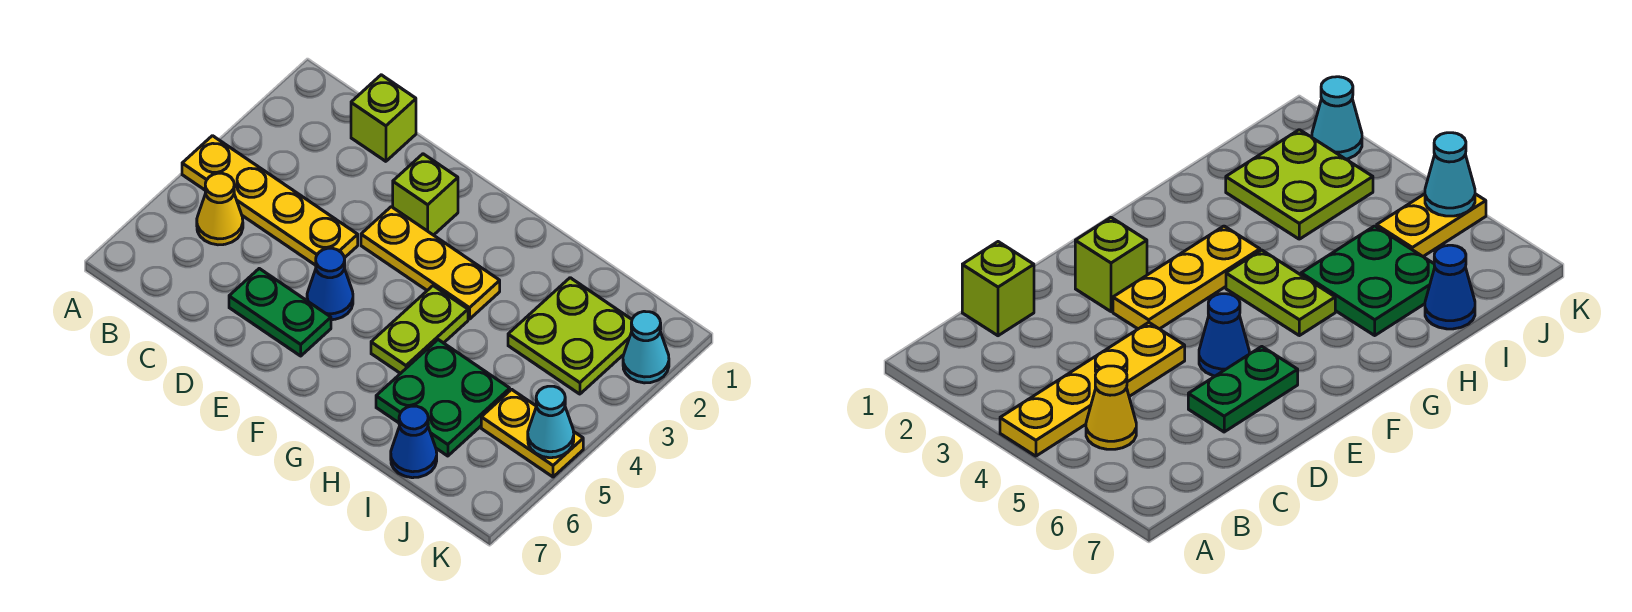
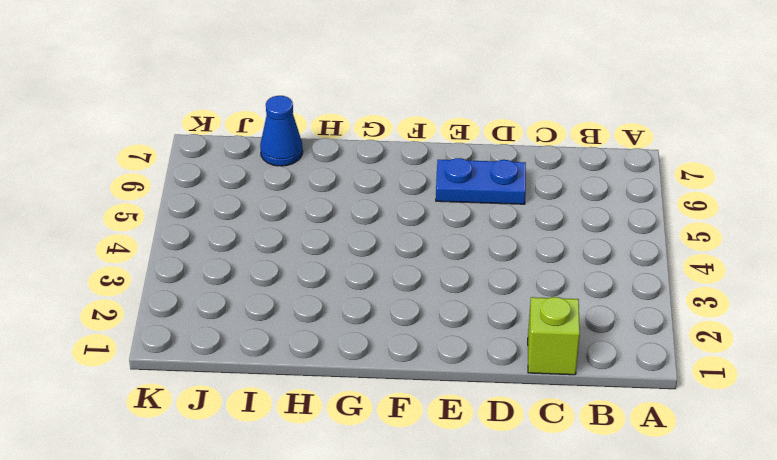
blue 1x2 plate [436,158,526,204] -> green 1x2 plate [229,269,331,356]
none -> yellow 1x4 plate [182,136,358,265]
none -> yellow 1x1 cone [197,173,243,245]
none -> lime 1x1 brick [393,154,458,235]

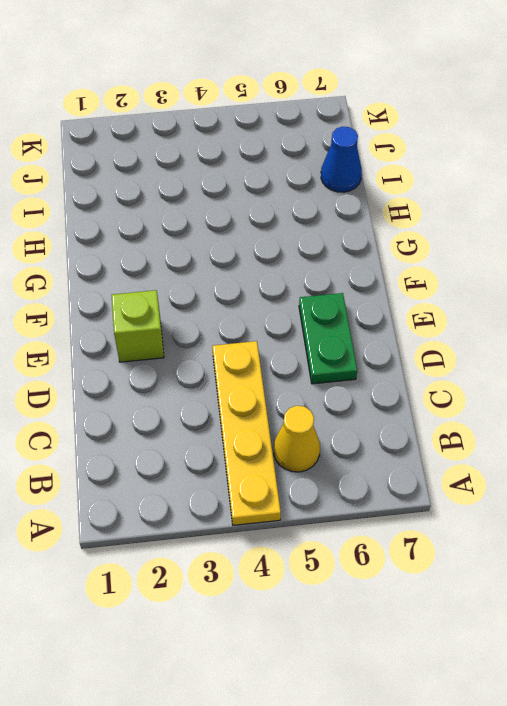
none -> lime 1x1 brick [351,75,416,161]
none -> yellow 1x3 plate [361,207,500,319]
none -> blue 1x1 cone [307,248,353,320]

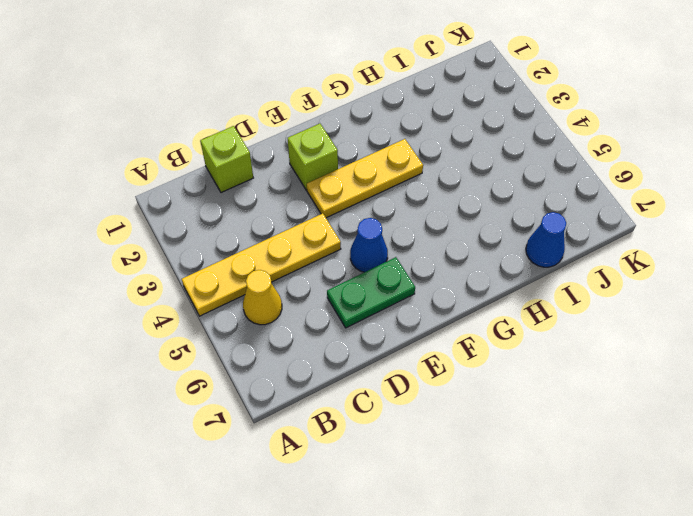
none -> lime 1x2 plate [371,286,468,374]
none -> green 2x2 plate [376,340,510,456]
none -> lime 2x2 plate [508,278,632,394]

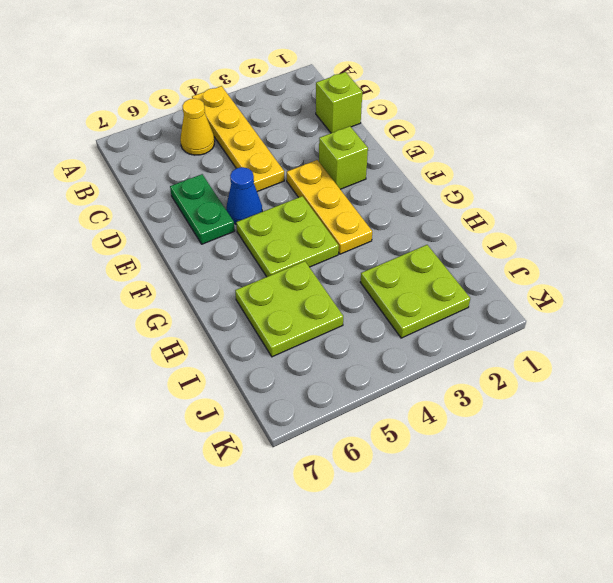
lime 2x2 plate [236,196,339,277] -> lime 1x2 plate [371,286,468,374]
lime 2x2 plate [235,261,343,357] -> green 2x2 plate [376,340,510,456]
none -> blue 1x1 cone [391,406,437,478]
none -> yellow 1x2 plate [481,389,583,477]
none -> cyan 1x1 cone [623,311,669,383]

